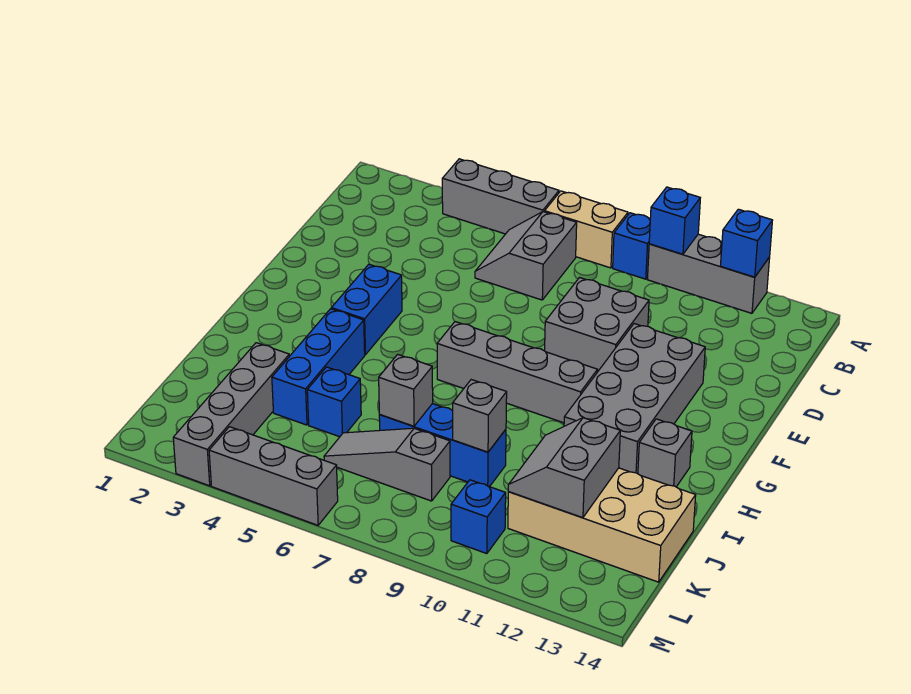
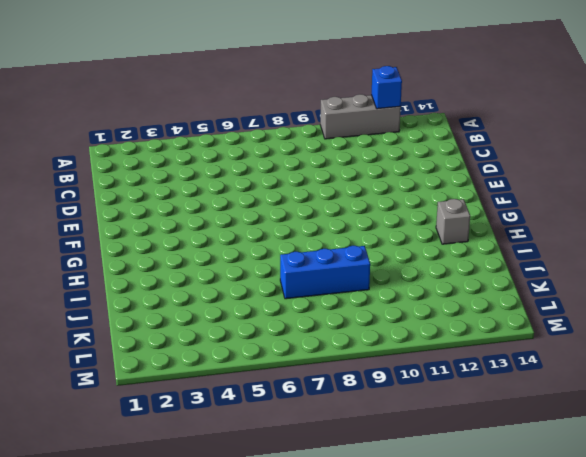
none -> grey 1x3 brick [442,159,559,234]
none -> tan 1x2 brick [545,191,628,268]
none -> blue 1x1 brick [613,213,650,279]

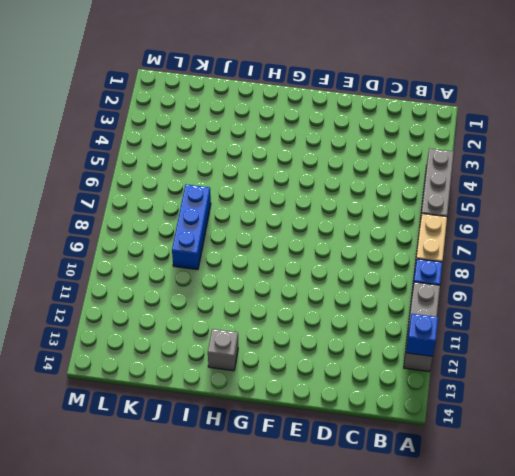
none -> grey 2x2 slope [475,212,577,300]
none -> grey 2x2 brick [545,278,649,372]
none -> grey 2x4 brick [564,324,705,474]

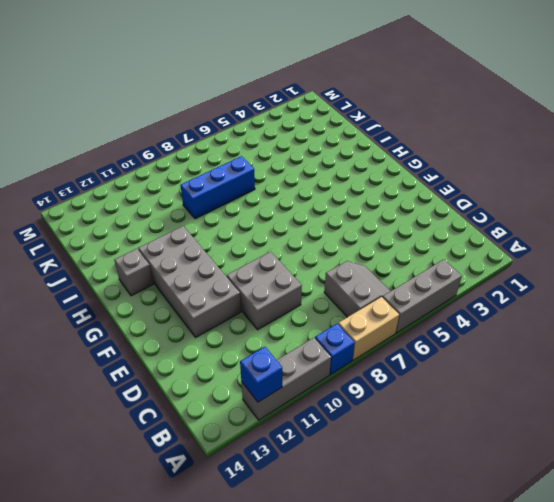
none -> blue 1x2 brick [331,264,402,355]
none -> grey 1x4 brick [437,322,598,423]
none -> blue 1x3 brick [272,309,365,425]

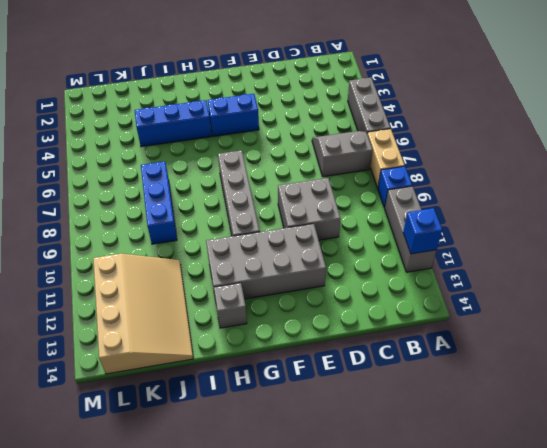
tan 3x4 slope [93,254,193,374] -> tan 2x4 brick [508,468,696,582]
none -> grey 1x4 brick [173,343,289,486]
none -> blue 1x1 brick [307,367,361,437]
none -> grey 1x3 slope [324,428,450,501]

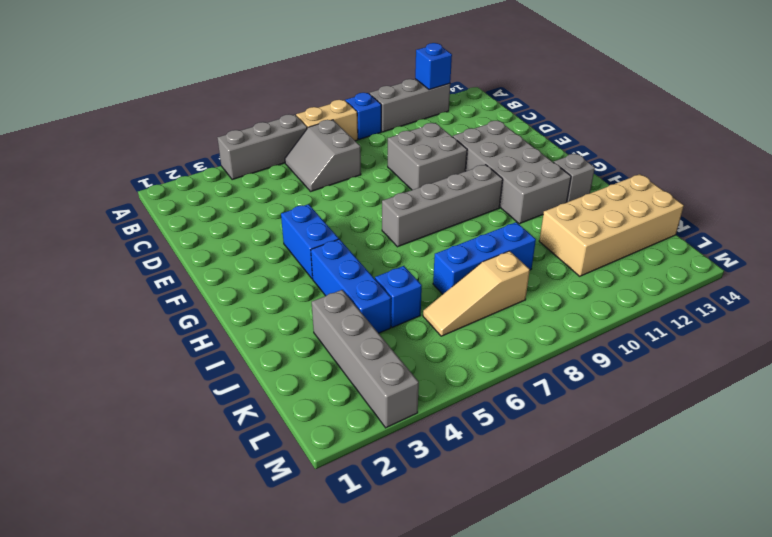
tan 1x3 slope [423,251,530,336] -> grey 1x3 slope [324,428,450,501]
none -> blue 1x1 brick [451,480,506,554]
none -> grey 1x3 brick [209,427,338,525]
none -> blue 1x1 brick [649,187,700,254]

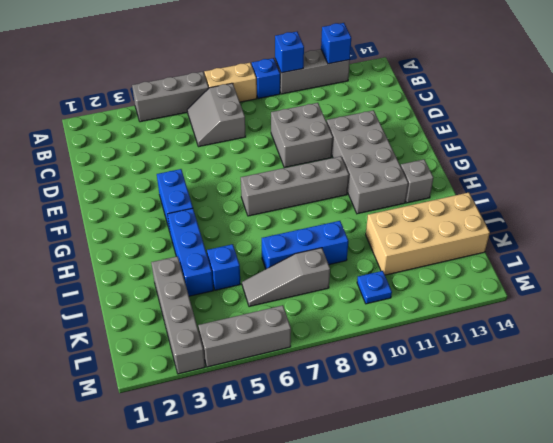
blue 1x1 plate [357,271,392,304] -> blue 1x1 brick [451,480,506,554]
none -> grey 1x1 brick [379,354,433,426]
none -> grey 1x1 brick [453,380,507,452]
none -> grey 2x2 slope [508,418,620,518]

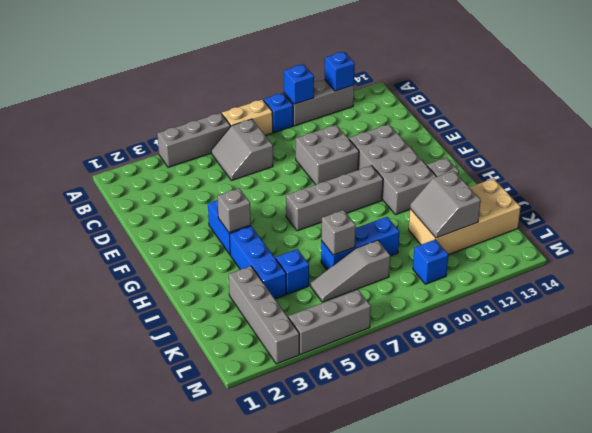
grey 1x1 brick [217,188,251,233] -> grey 1x1 brick moved to [453,380,507,452]

